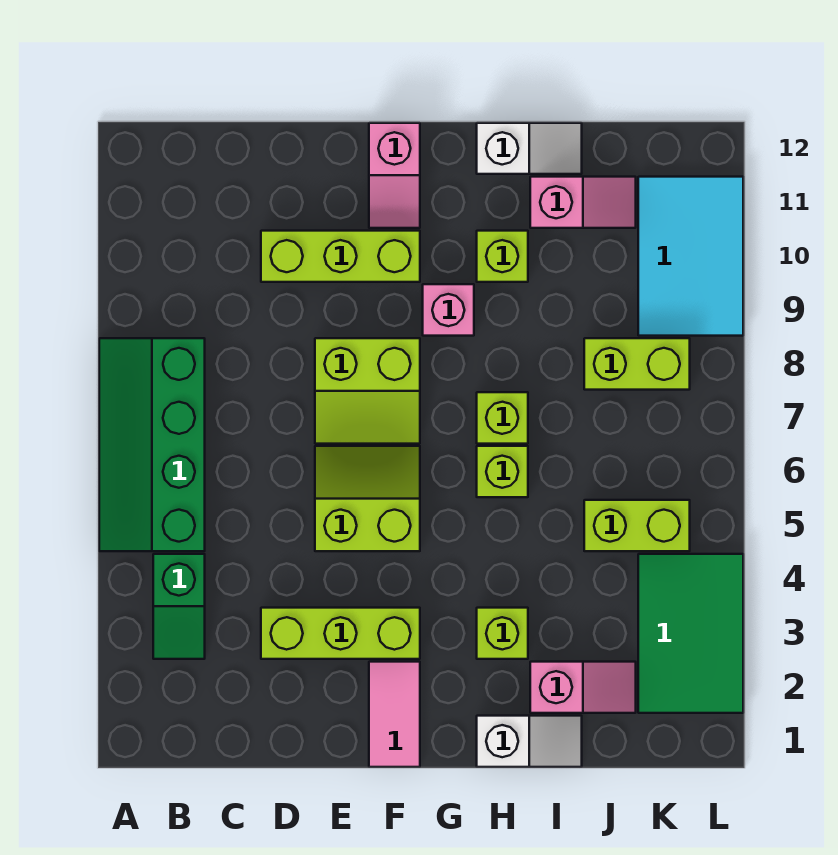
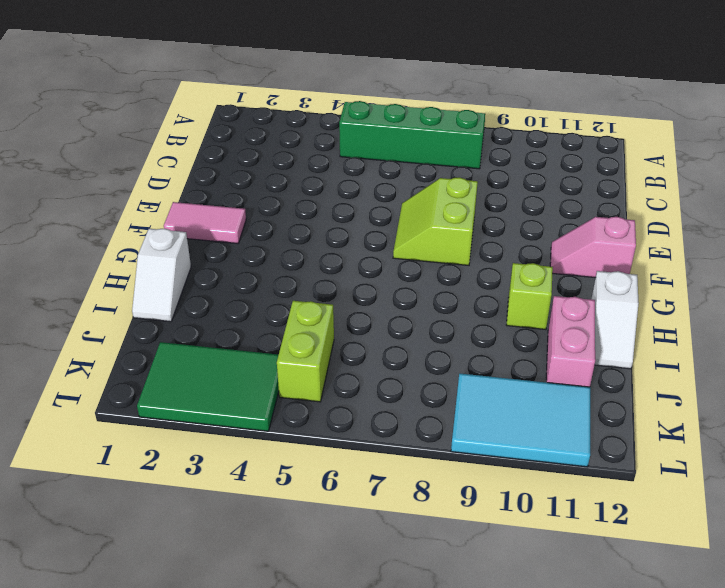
pink 1x2 brick [546,296,595,387] -> pink 1x2 slope [530,177,636,228]
none -> green 1x2 slope [153,554,205,659]
none -> lime 1x3 brick [261,608,420,659]
none -> lime 1x3 brick [261,231,420,282]

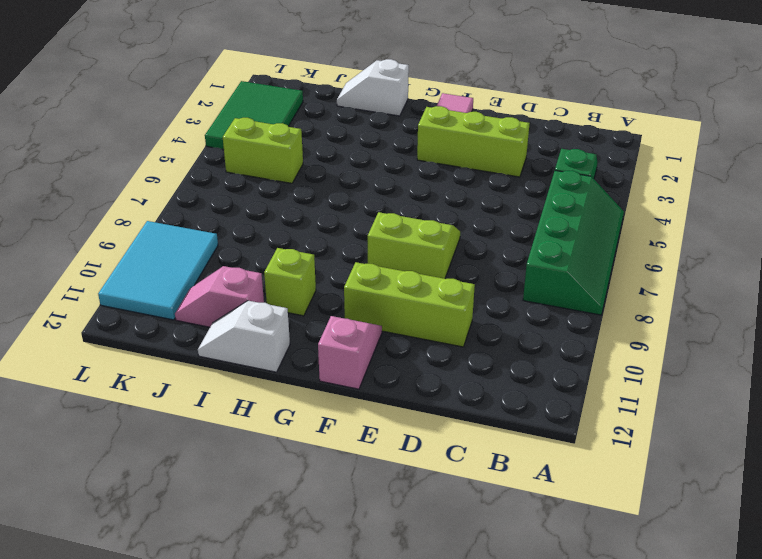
none -> lime 2x2 slope [315,446,420,551]
none -> pink 1x1 brick [423,284,474,336]
none -> lime 1x1 brick [477,608,528,659]

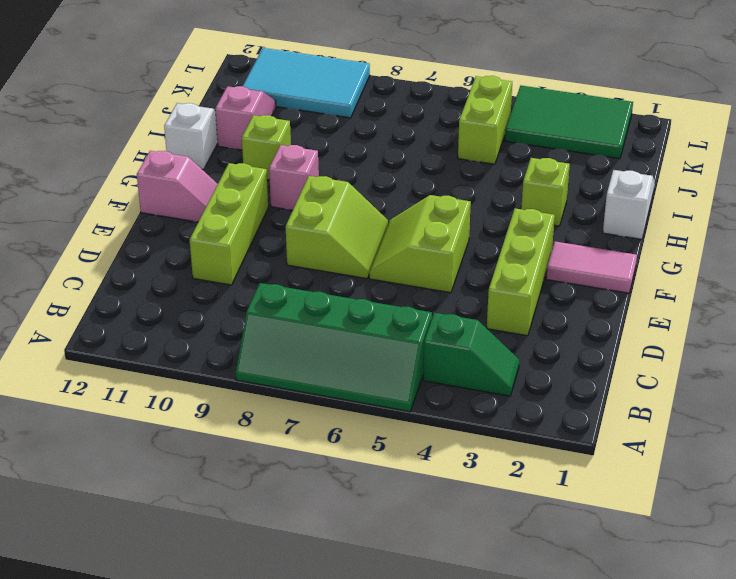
none -> lime 1x1 brick [477,446,528,497]
none -> lime 1x1 brick [477,392,528,444]
none -> pink 1x2 slope [530,662,636,713]

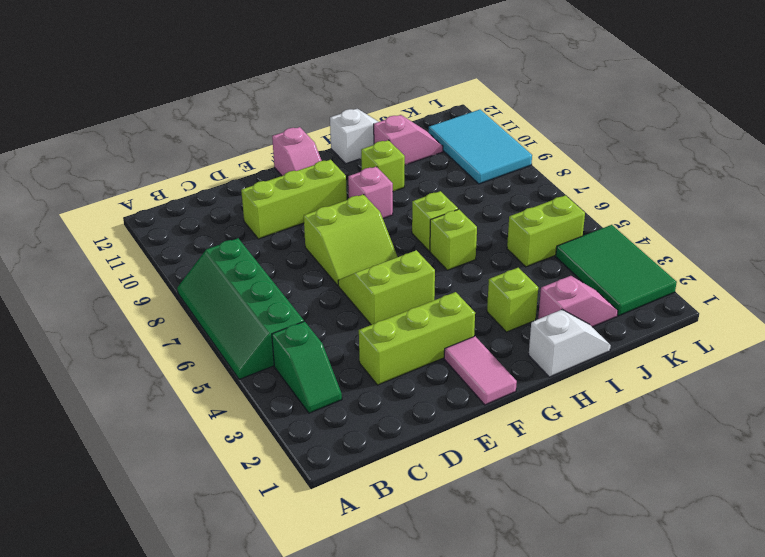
none -> lime 1x2 brick [584,338,690,390]

